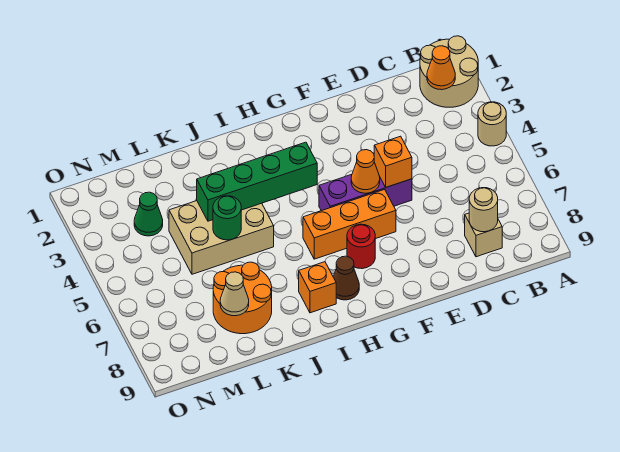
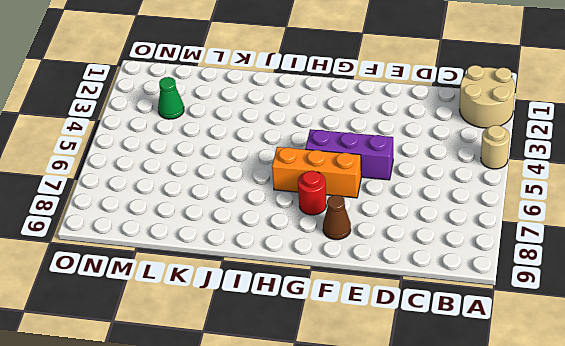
brown 1x1 cone [323,195,351,240] -> brown 1x1 cone moved to [333,256,359,300]
none -> tan 1x1 brick [465,213,502,257]
none -> orange 1x1 brick [299,262,336,313]
none -> tan 2x3 brick [169,201,274,274]

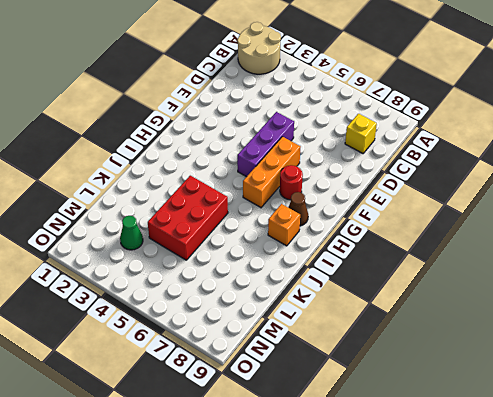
yellow 1x1 brick [345,114,377,153] -> tan 1x1 brick [465,213,502,257]
red 2x3 brick [148,176,228,260] -> tan 2x3 brick [169,201,274,274]
none -> tan 1x1 round brick [478,102,506,146]
none -> orange 2x2 round brick [213,262,272,334]
none -> orange 1x1 cone [427,46,455,90]

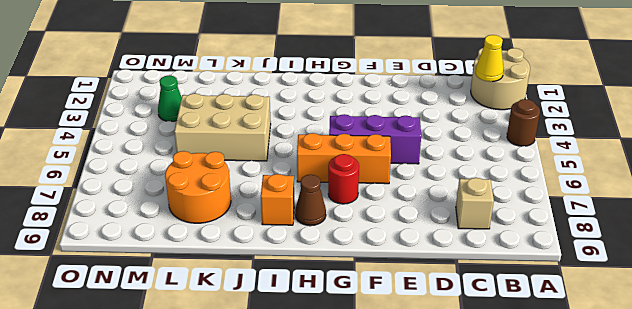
brown 1x1 round brick [507,99,540,146] -> tan 1x1 round brick [478,102,506,146]
yellow 1x1 cone [475,35,504,82] -> orange 1x1 cone [427,46,455,90]
none -> tan 1x1 round brick [469,188,498,232]
none -> orange 1x1 brick [374,136,412,187]
none -> orange 1x1 cone [351,150,380,193]

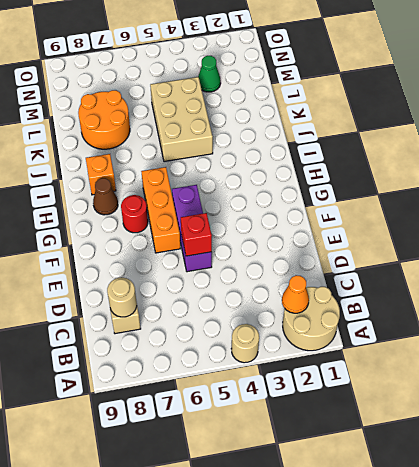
red 1x1 brick [181,213,212,256] -> orange 1x1 brick [374,136,412,187]
none -> orange 1x1 cone [351,150,380,193]
none -> green 1x4 brick [197,142,317,221]
none -> green 1x1 round brick [213,196,241,240]

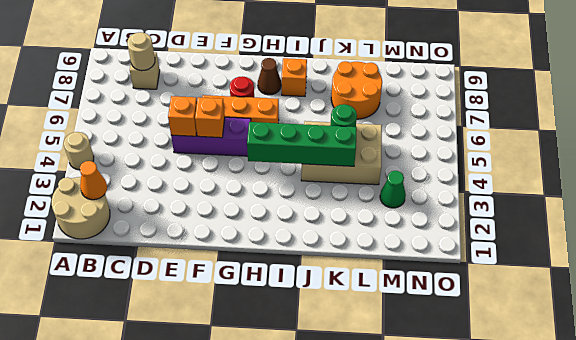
orange 1x1 brick [195,97,225,138] -> orange 1x1 cone [351,150,380,193]
none -> tan 1x1 cone [220,272,249,316]

